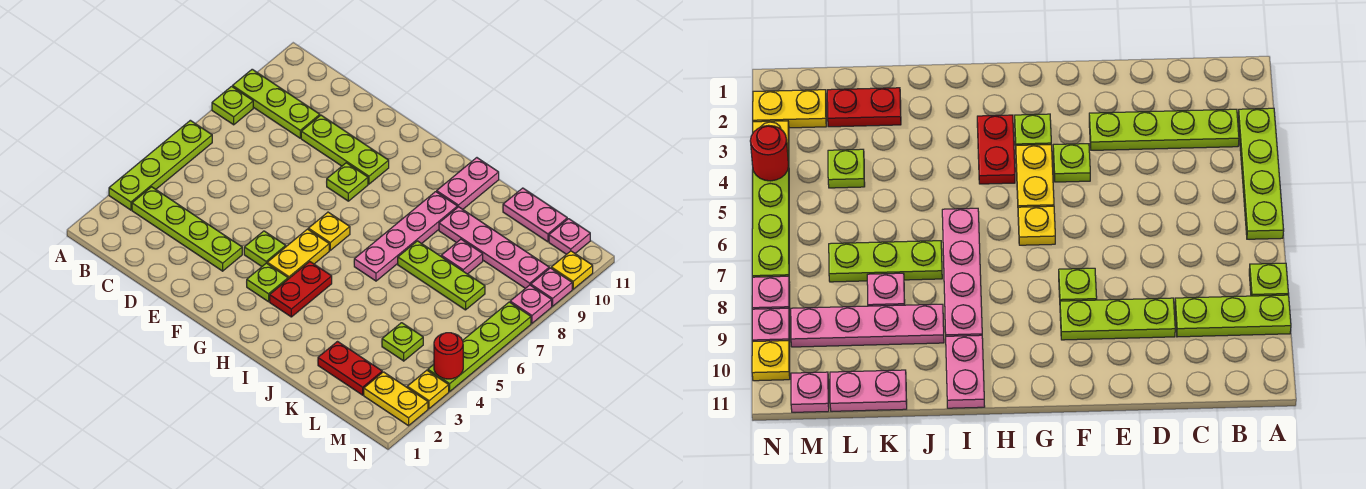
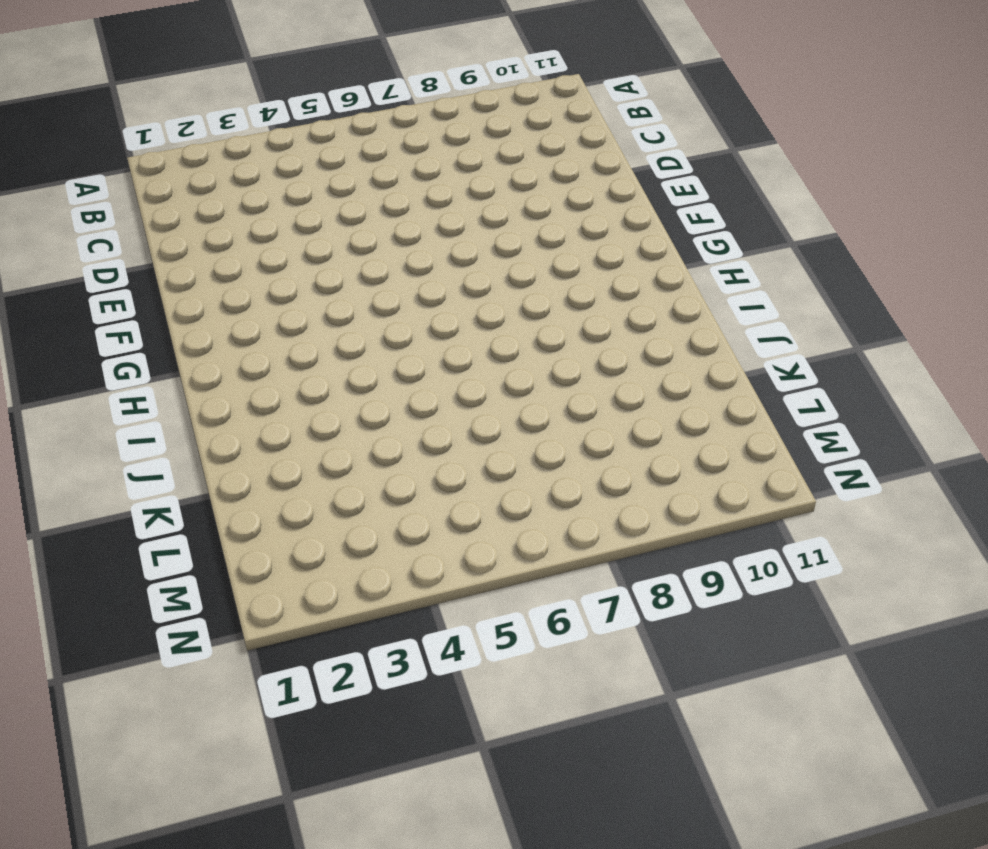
none -> lime 1x4 plate [109,120,212,210]
none -> lime 1x1 plate [212,86,253,125]
none -> lime 1x3 plate [233,69,320,138]

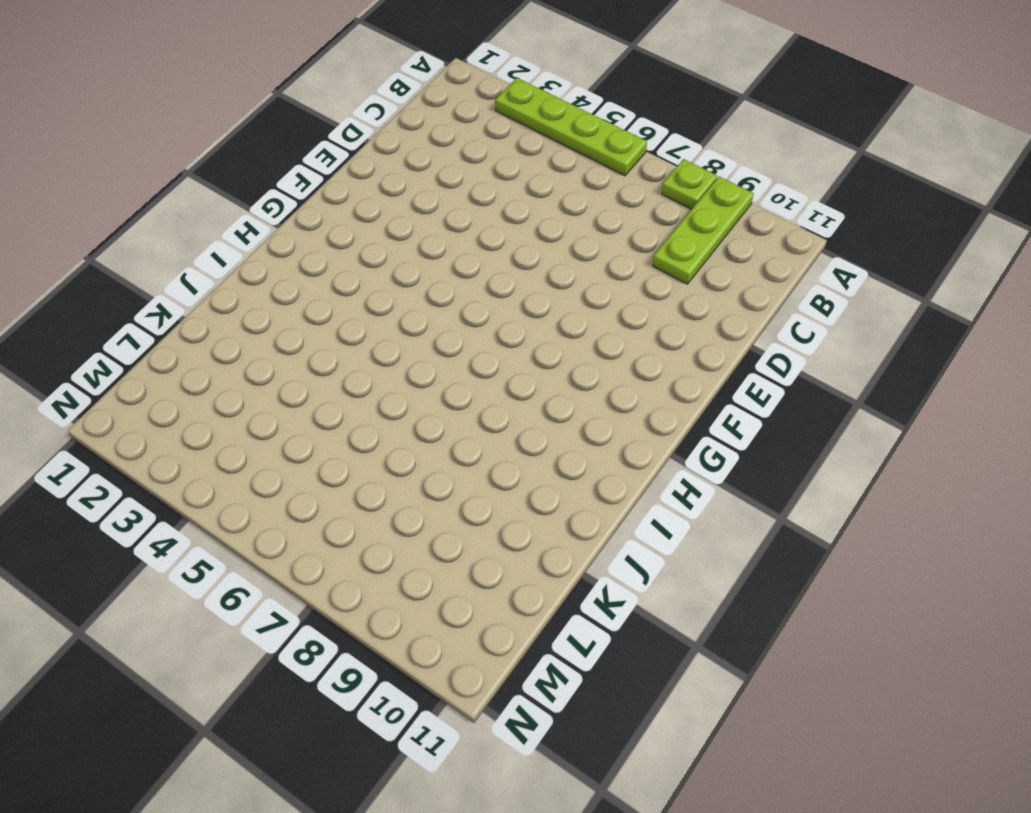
none -> lime 1x4 plate [132,187,242,271]
none -> lime 1x3 plate [301,115,389,184]
none -> lime 1x1 plate [244,231,286,266]

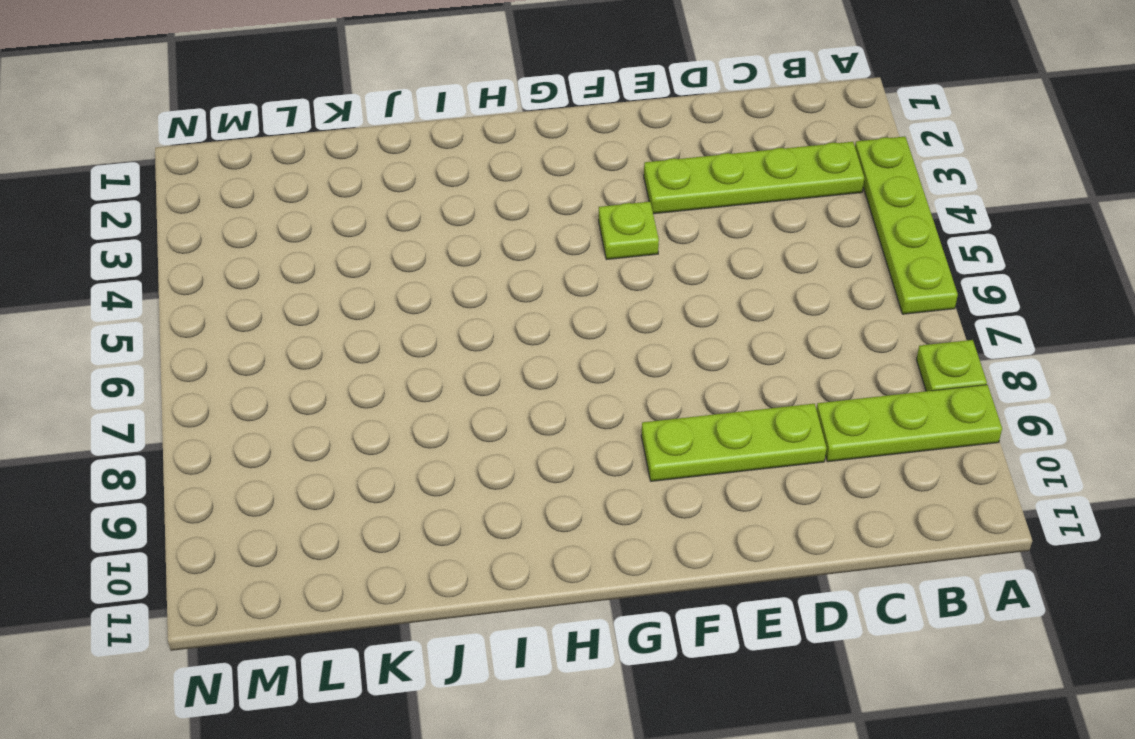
none -> lime 1x1 plate [327,163,368,201]
none -> lime 1x1 plate [247,263,288,302]
none -> yellow 1x2 plate [267,229,329,279]

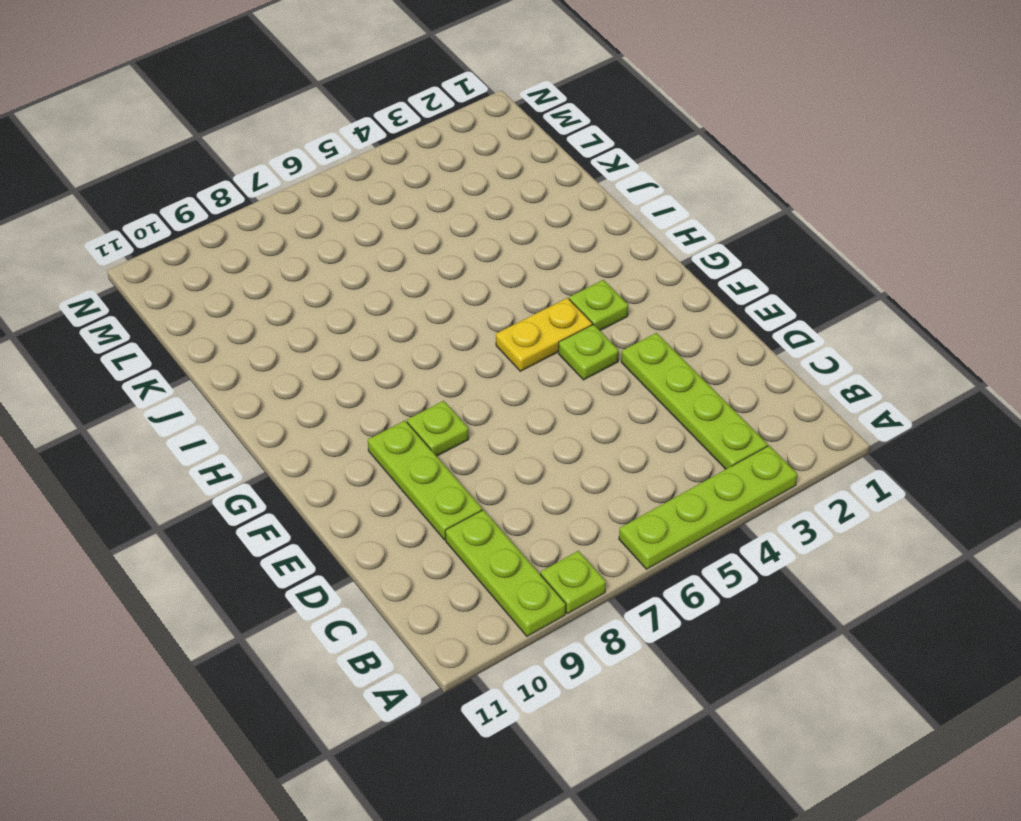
none -> yellow 1x1 plate [308,212,350,250]
none -> red 1x2 plate [270,262,332,317]
none -> pink 1x4 plate [354,192,457,281]

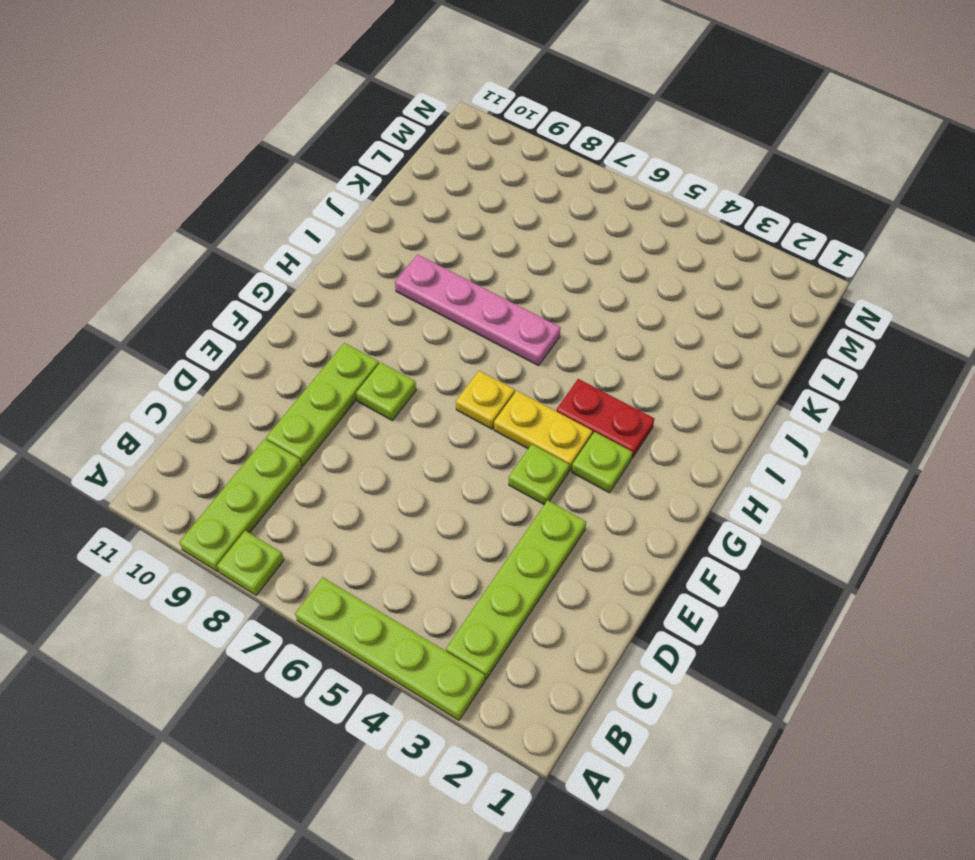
none -> pink 1x2 plate [437,158,499,209]
none -> lime 1x3 plate [398,241,485,310]
none -> pink 1x4 plate [439,207,549,288]

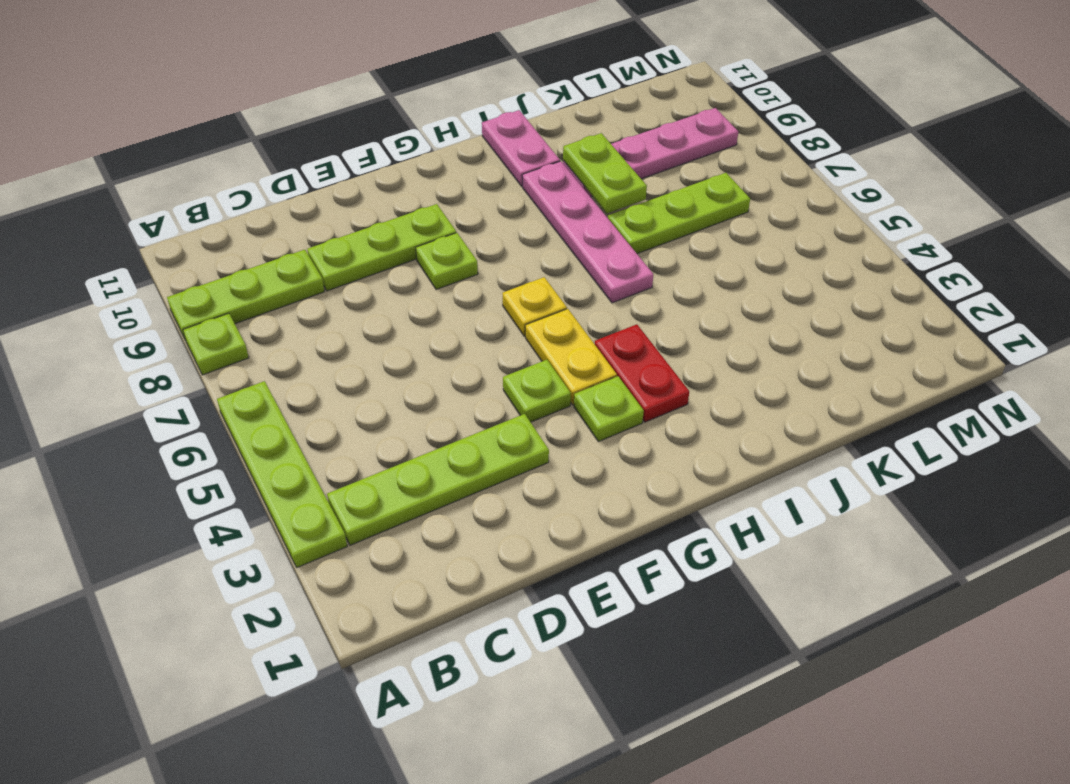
lime 1x2 plate [563,133,647,213] -> none
none -> red 1x2 plate [318,342,382,395]
none -> pink 1x1 plate [441,239,483,274]
none -> pink 1x2 plate [503,188,567,242]

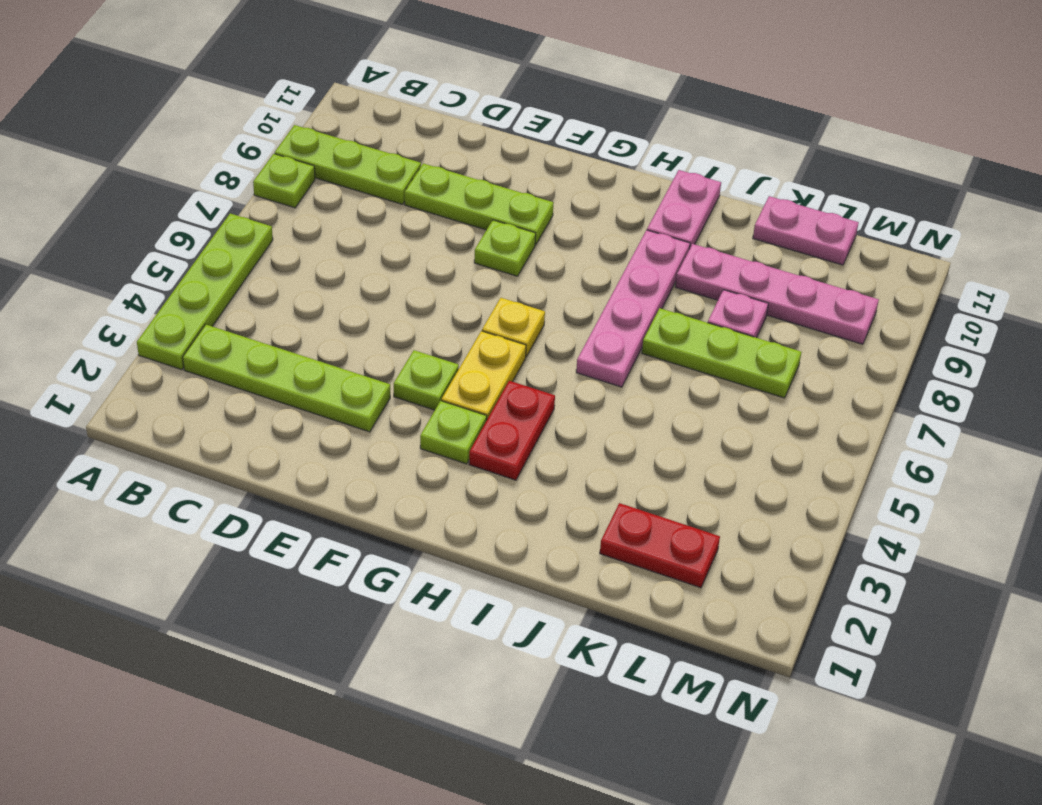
none -> lime 1x1 plate [382,323,423,361]
none -> yellow 1x2 plate [364,372,428,426]
none -> pink 1x1 plate [549,219,590,254]

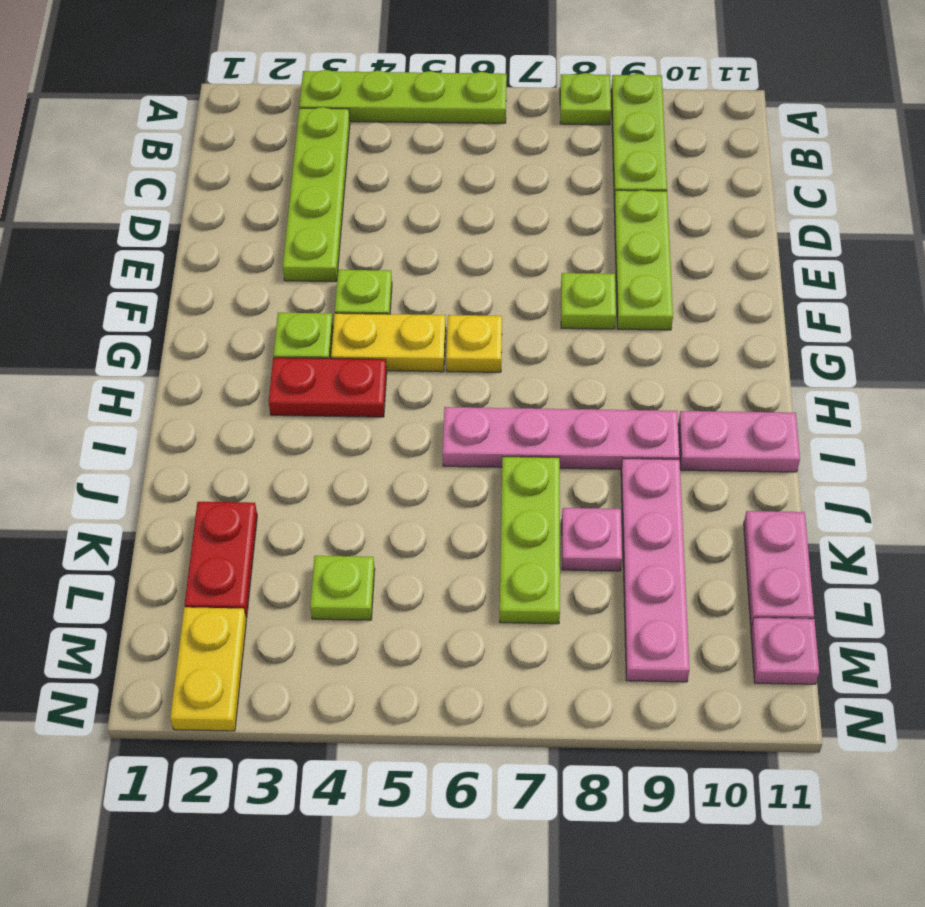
none -> yellow 1x1 plate [407,370,449,409]
none -> lime 1x4 plate [428,302,531,391]
none -> pink 1x1 plate [510,285,552,323]

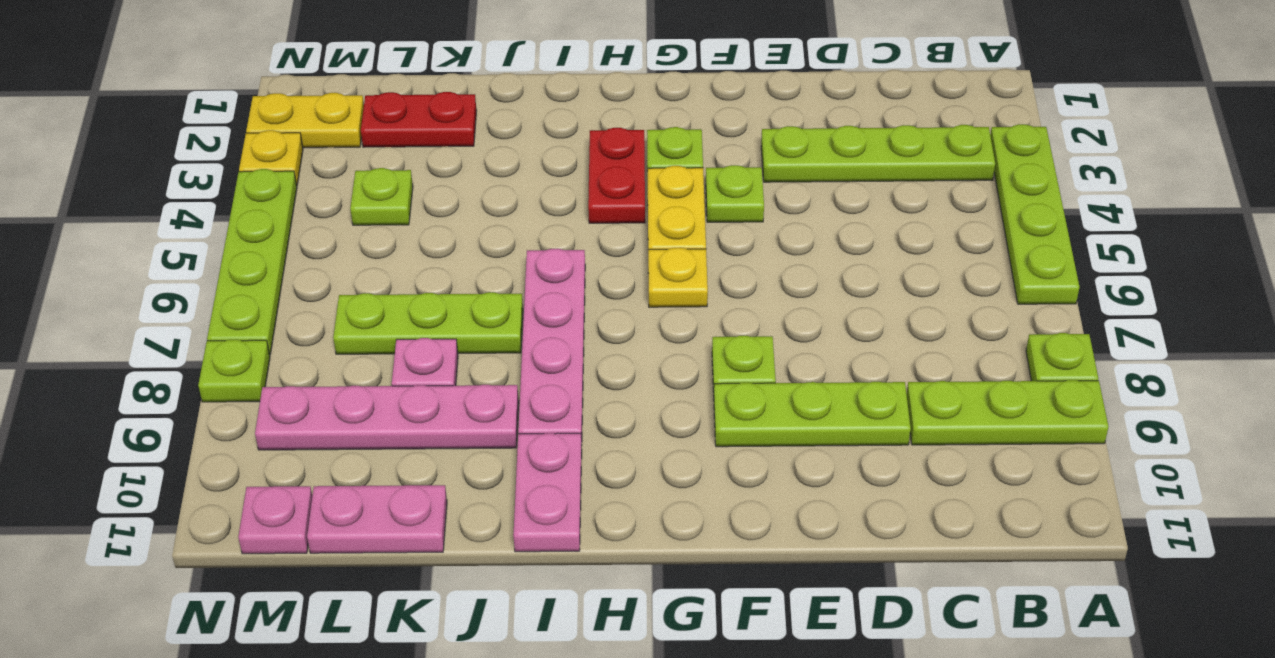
lime 1x1 plate [198,340,270,402] -> pink 1x1 plate [510,285,552,323]
none -> pink 1x1 plate [531,268,572,306]
none -> yellow 1x1 plate [551,251,593,289]
none -> red 1x1 round brick [434,333,463,379]

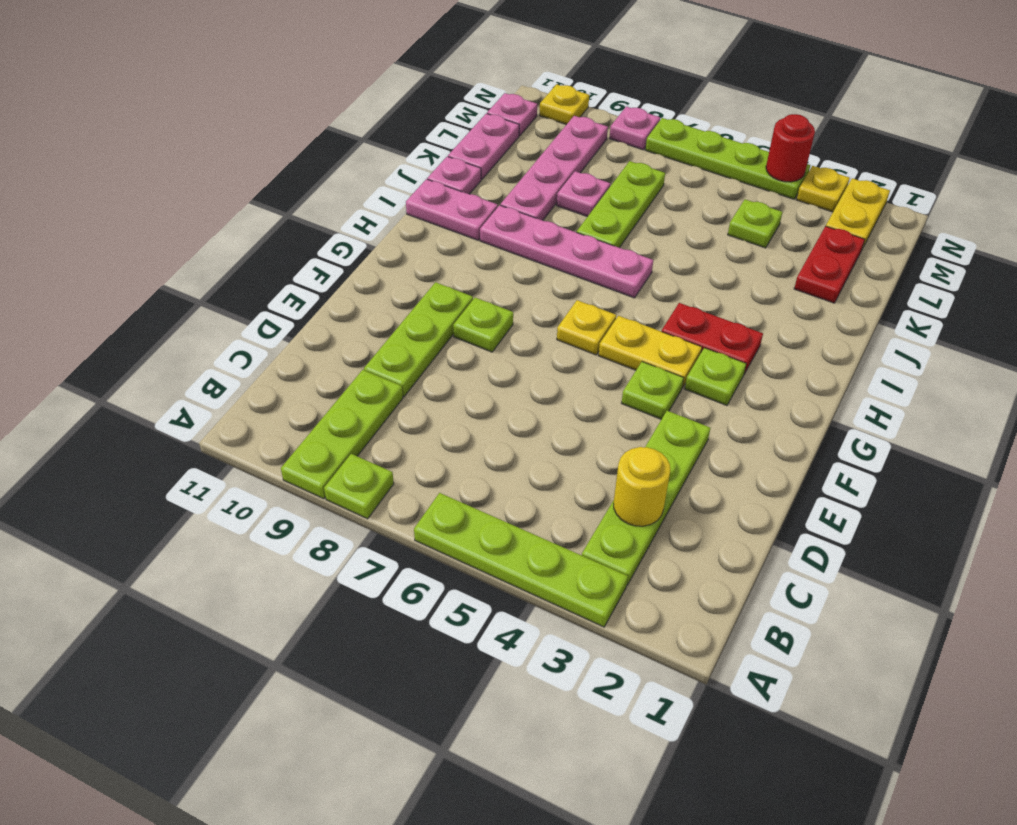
yellow 1x1 round brick [614,447,670,526] -> none
pink 1x1 plate [427,156,481,194] -> pink 1x1 plate moved to [531,268,572,306]

